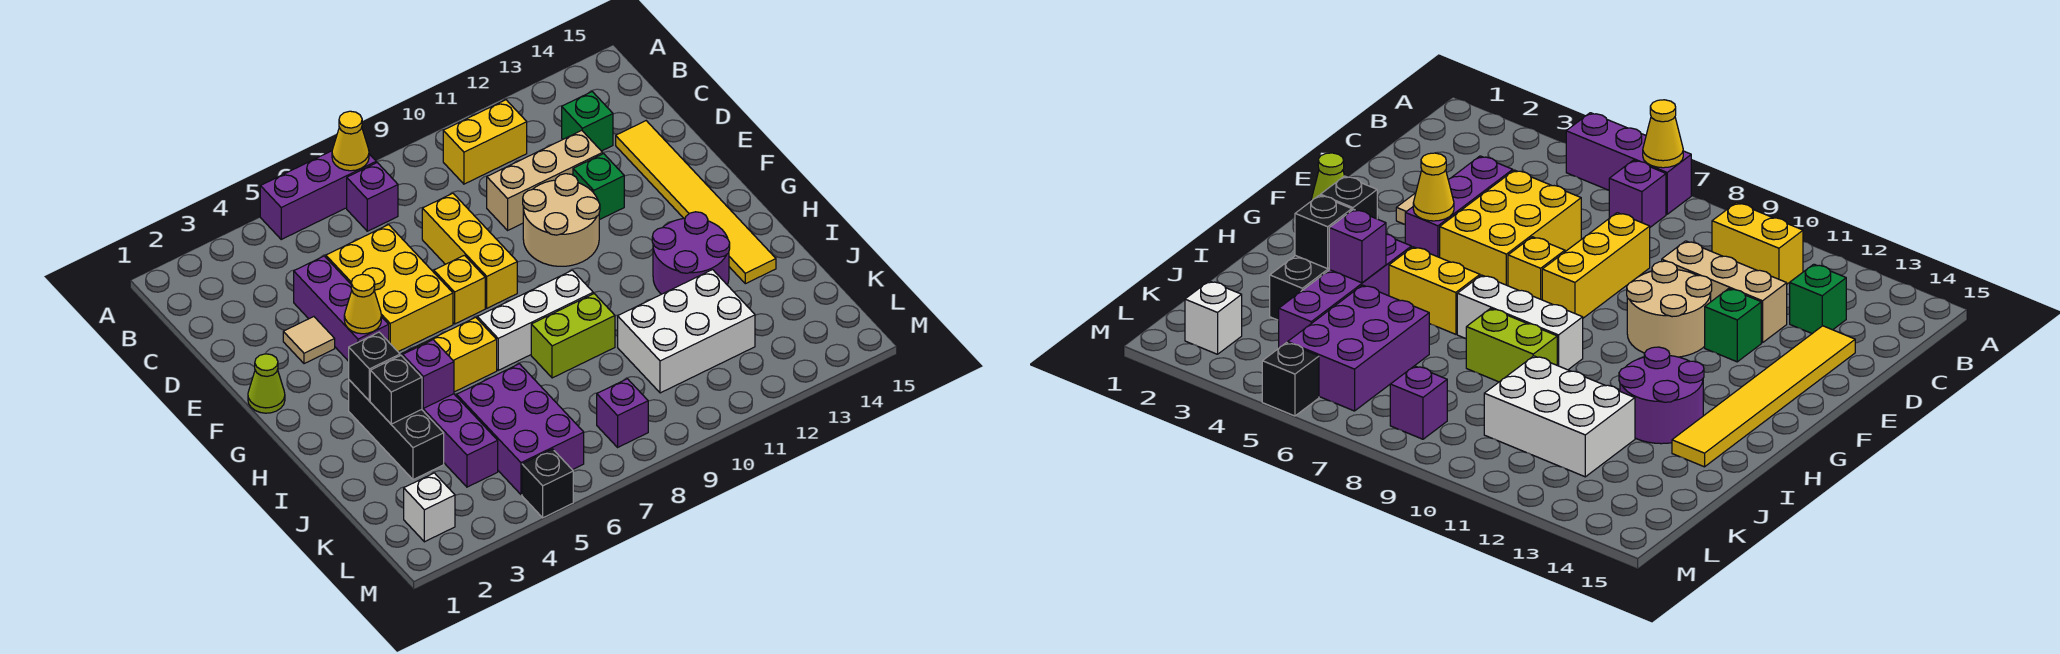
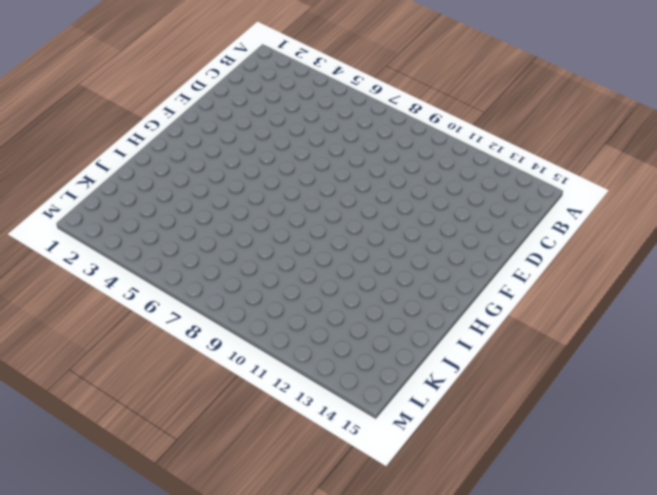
none -> purple 1x3 brick [260,151,376,239]
none -> purple 1x1 brick [347,163,398,231]
none -> yellow 1x2 brick [443,100,527,184]
none -> green 1x1 brick [562,92,613,151]

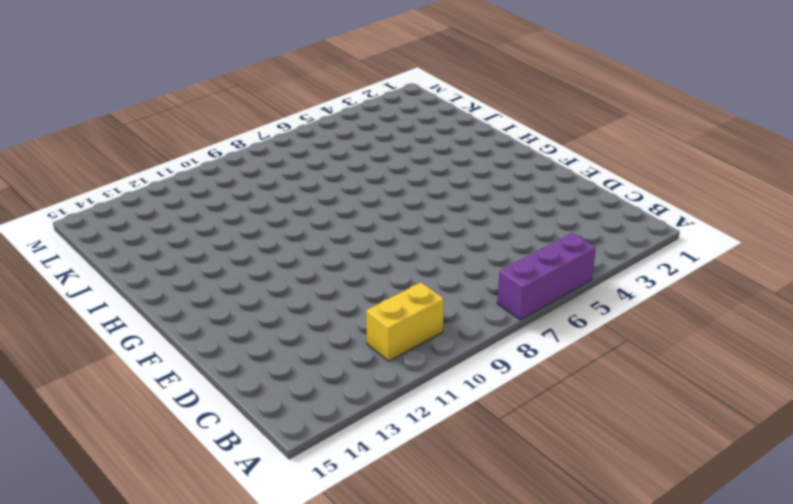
none -> purple 1x1 brick [347,163,398,231]
none -> green 1x1 brick [562,92,613,151]
none -> purple 1x3 brick [294,256,389,361]
none -> yellow 2x3 brick [326,225,453,352]

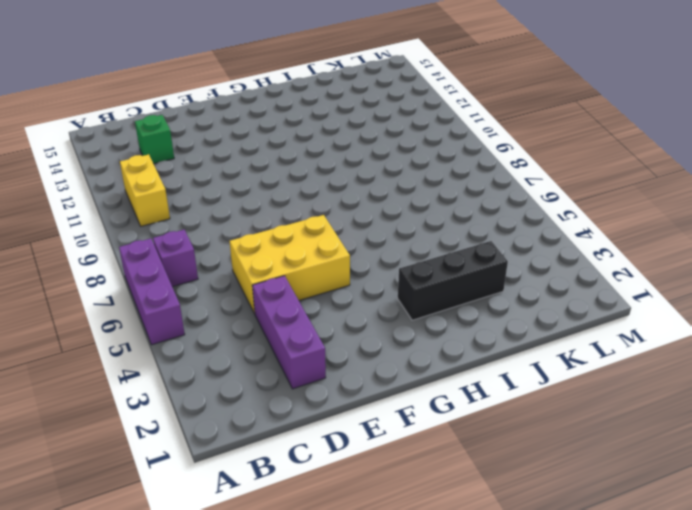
purple 1x3 brick [252,276,326,389] -> purple 1x3 brick turned to [294,256,389,361]
none -> yellow 1x3 brick [422,193,517,308]
none -> tan 1x3 brick [487,130,603,230]
none -> yellow 1x6 tile [616,121,776,284]
none -> tan 1x1 tile [283,317,335,364]

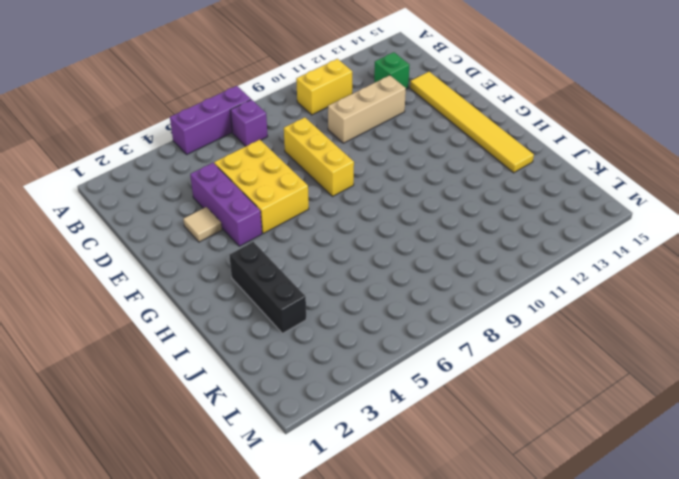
none -> tan 2x2 round brick [523,174,600,266]
none -> green 1x1 brick [573,154,624,220]
none -> lime 1x1 cone [248,354,285,413]
none -> yellow 1x1 brick [434,255,485,324]

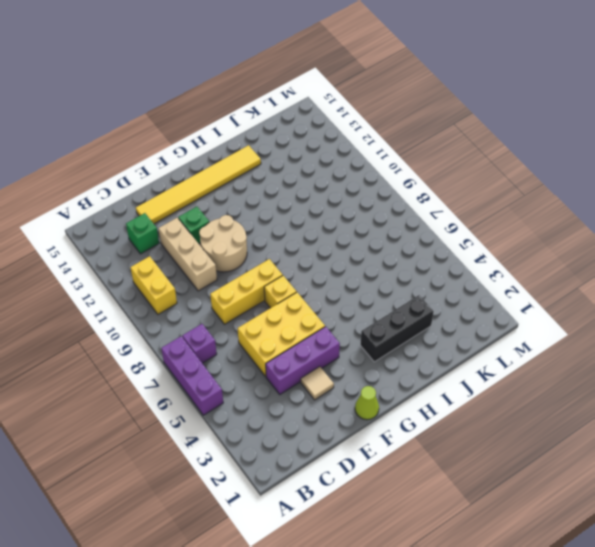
none -> purple 1x4 brick [400,349,498,487]
none -> yellow 1x2 brick [413,317,497,392]
none -> white 1x3 brick [477,270,593,370]
none -> purple 2x2 round brick [652,212,730,294]

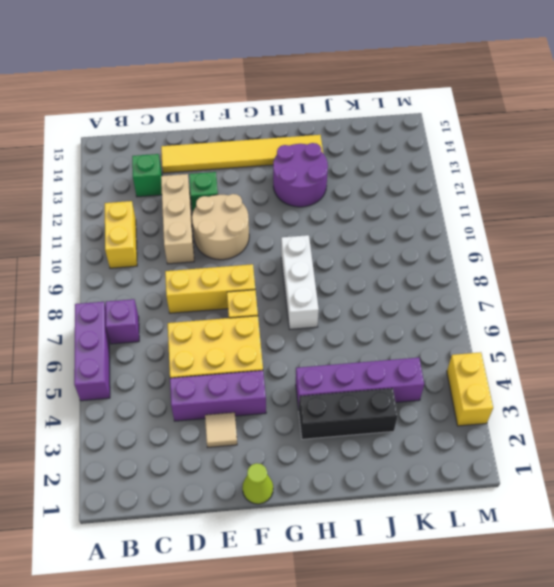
yellow 1x2 brick [447,352,493,426] -> yellow 1x2 brick moved to [413,317,497,392]
none -> lime 1x2 brick [531,294,615,378]
none -> purple 2x3 brick [457,364,584,495]
none -> white 2x3 brick [618,270,755,393]
none -> white 1x1 brick [404,473,455,542]

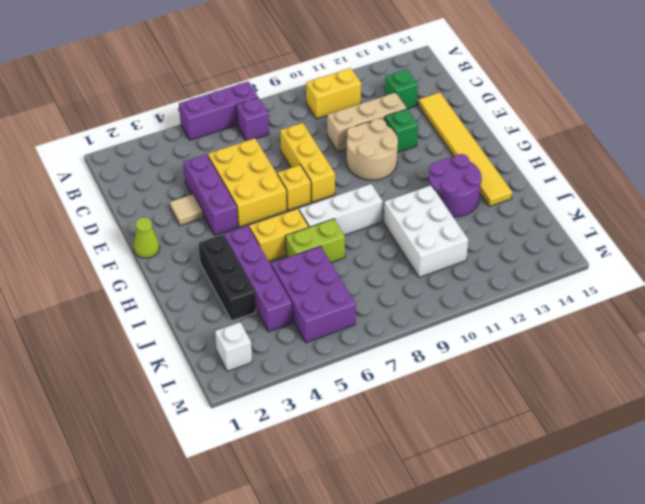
lime 1x2 brick [285,219,345,262] -> lime 1x2 brick moved to [531,294,615,378]
white 2x3 brick [383,185,468,277] -> white 2x3 brick turned to [618,270,755,393]
none -> purple 1x1 brick [597,379,648,447]
none -> black 1x1 brick [522,449,573,518]
none -> yellow 1x1 cone [332,111,369,171]
none -> yellow 1x1 cone [344,274,381,334]

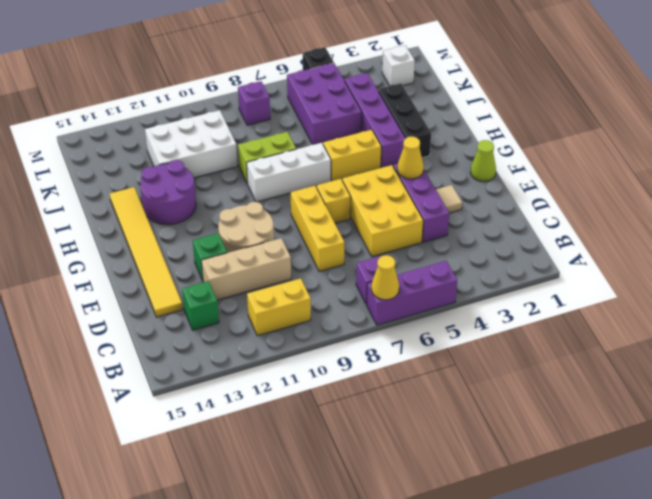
none -> black 1x1 brick [349,332,400,401]
none -> black 1x1 brick [370,356,422,424]
none -> purple 1x1 brick [403,340,454,408]

